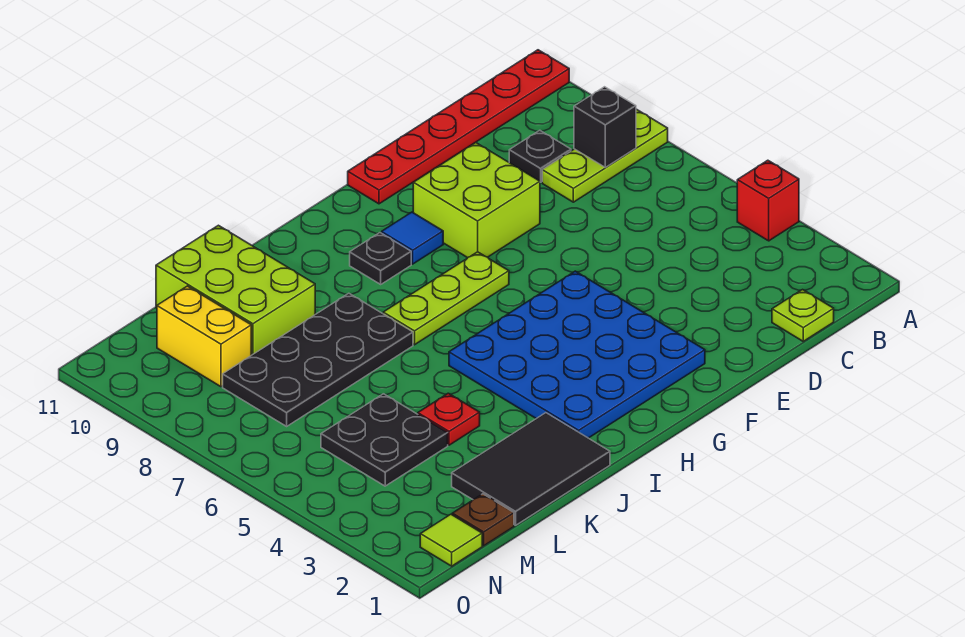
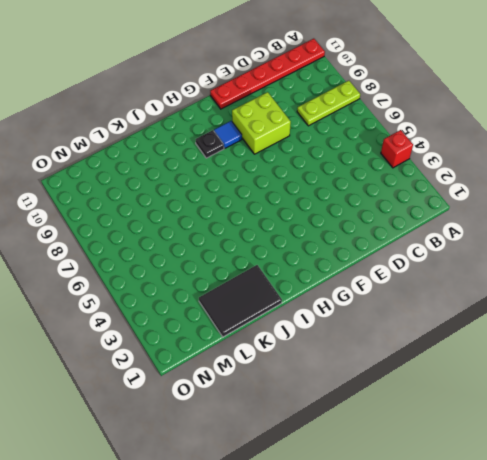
none -> lime 1x1 plate [772,290,834,341]
none -> black 1x1 plate [509,130,571,182]
none -> blue 4x4 plate [449,271,705,438]

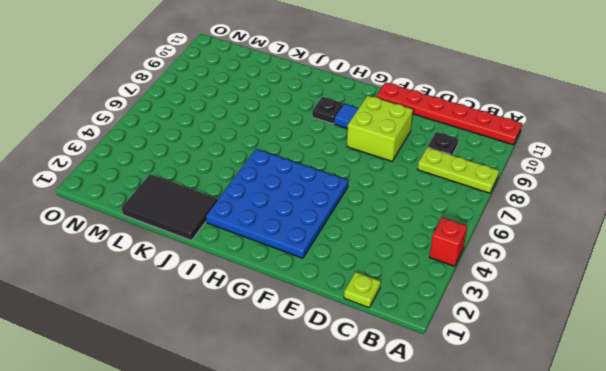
none -> lime 1x3 plate [383,252,509,345]
none -> black 2x4 plate [223,293,413,426]
none -> red 1x1 plate [418,393,480,445]

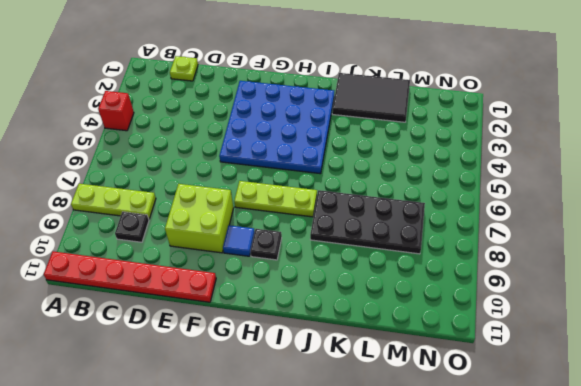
none -> red 1x1 plate [418,393,480,445]
none -> lime 2x3 brick [156,225,315,355]
none -> black 2x2 plate [321,394,448,486]

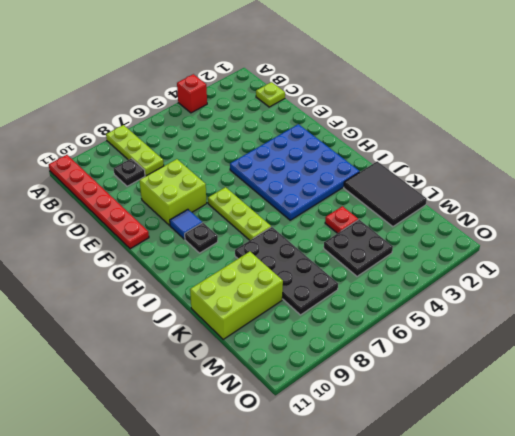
none -> brown 1x1 plate [452,494,514,546]
none -> yellow 1x2 brick [157,286,251,387]
none -> lime 1x1 tile [420,514,482,566]

